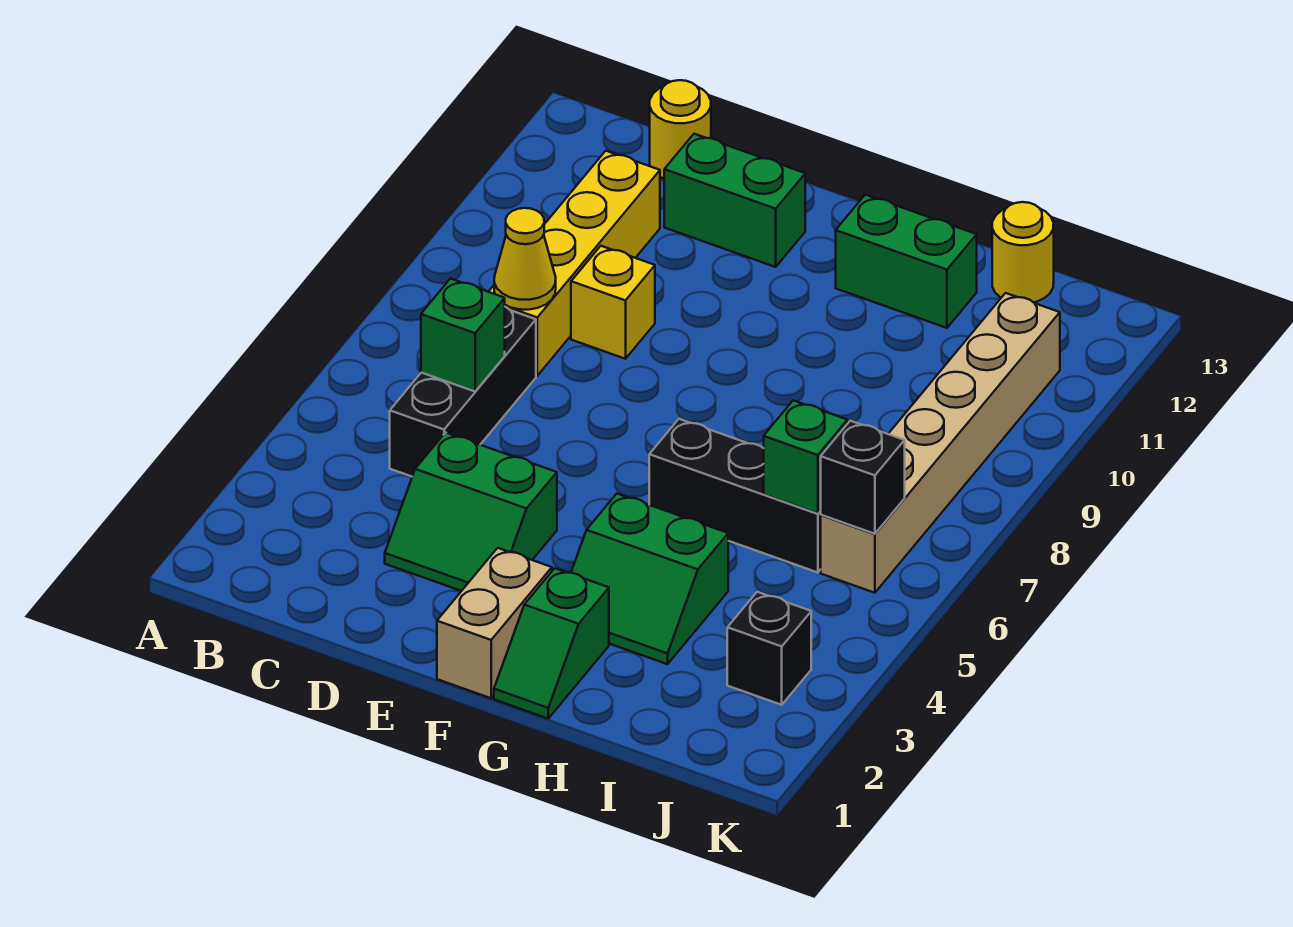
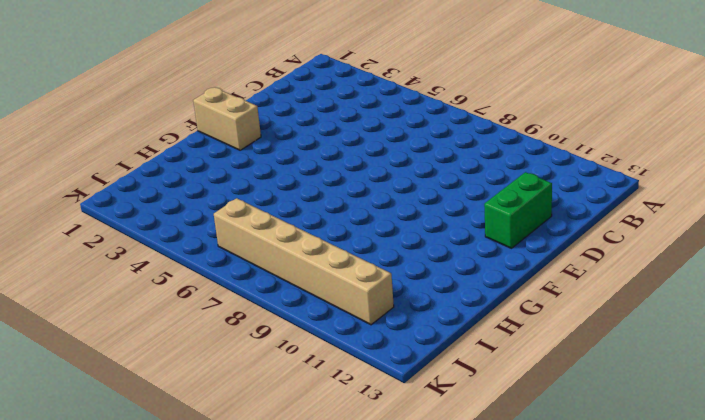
none -> black 1x3 brick [390,307,536,476]
none -> yellow 1x4 brick [489,151,660,376]
none -> yellow 1x1 round brick [650,80,711,179]

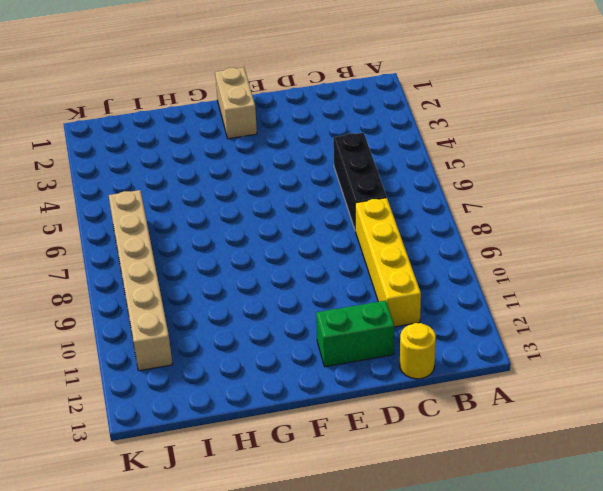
none -> green 2x2 slope [385,433,557,591]
none -> yellow 1x1 brick [571,246,655,359]
none -> green 1x2 slope [494,568,609,718]

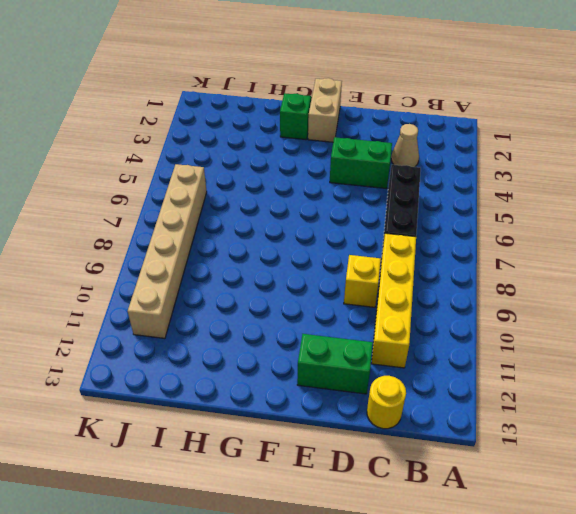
tan 1x1 cone [391,124,419,167] -> none
none -> green 2x2 slope [571,494,728,664]
none -> black 1x3 brick [649,419,821,572]
none -> green 1x2 brick [836,195,977,328]

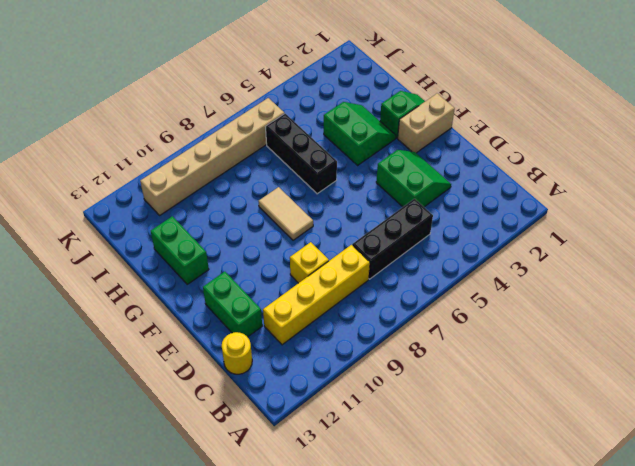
tan 1x2 tile [258,187,313,240] -> none
none -> yellow 1x1 round brick [992,202,1054,302]
none -> black 1x1 brick [727,592,811,705]
none -> green 1x1 brick [421,279,505,391]

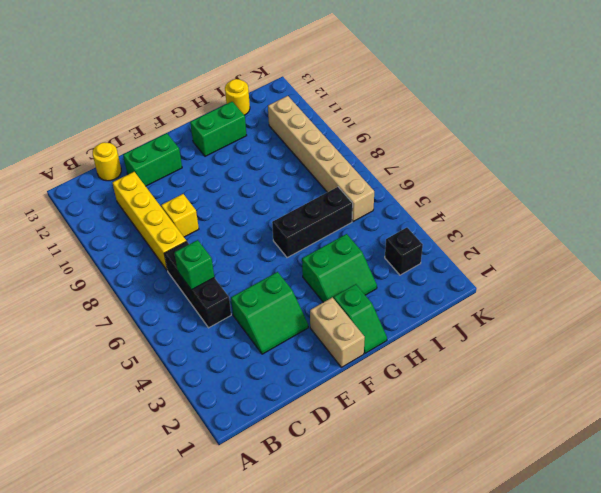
none -> yellow 1x1 cone [494,208,556,310]
none -> green 1x1 brick [764,400,847,514]
none -> black 1x1 brick [821,421,905,534]

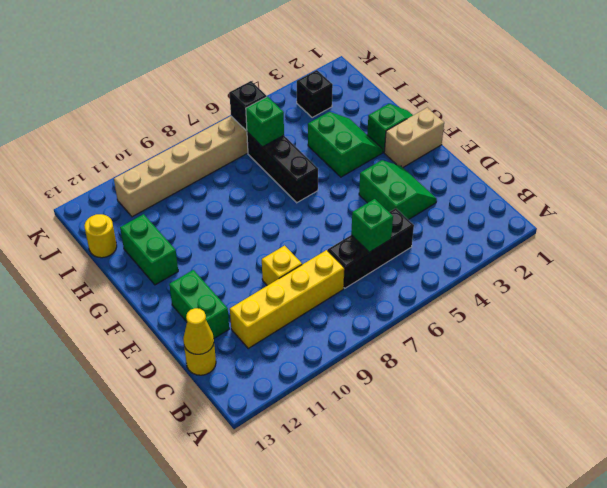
yellow 1x1 cone [183,308,214,354] -> yellow 1x1 cone moved to [494,208,556,310]

